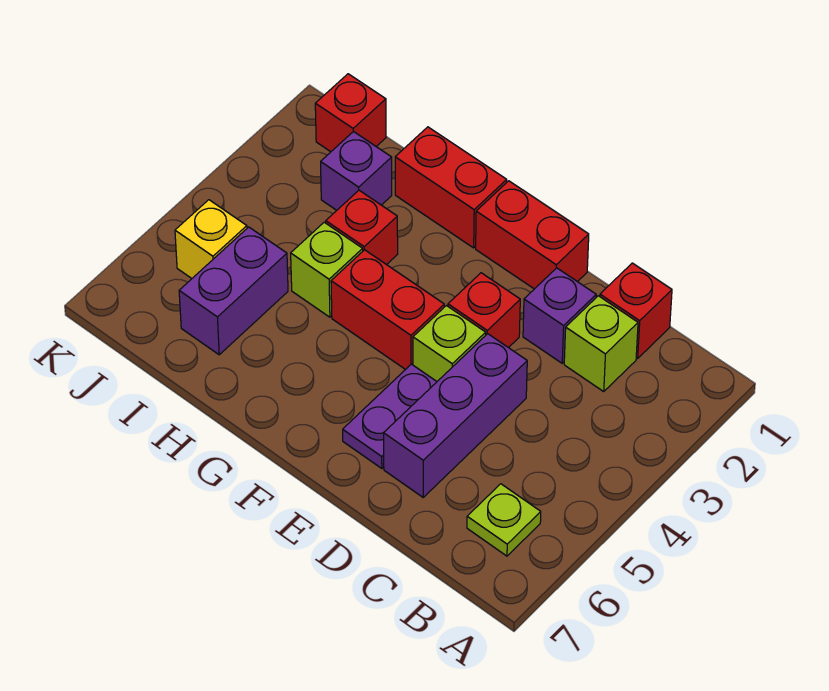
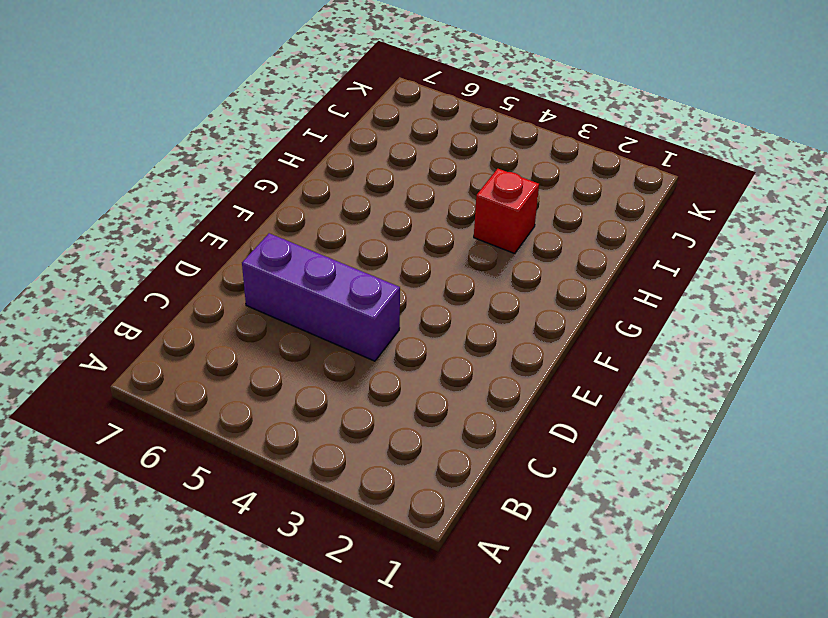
none -> lime 1x1 plate [467,484,541,556]
none -> red 1x1 brick [600,263,672,358]
none -> lime 1x1 brick [564,296,638,391]

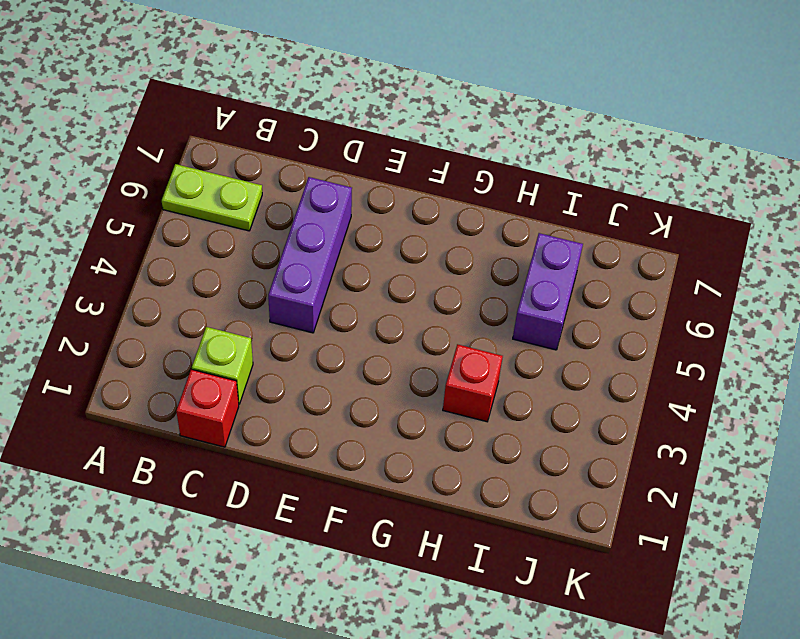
lime 1x2 plate [162,164,262,231] -> lime 1x1 plate [467,484,541,556]
none -> purple 1x1 brick [523,268,596,363]
none -> red 1x2 brick [476,181,589,289]
none -> red 1x1 brick [448,273,520,348]

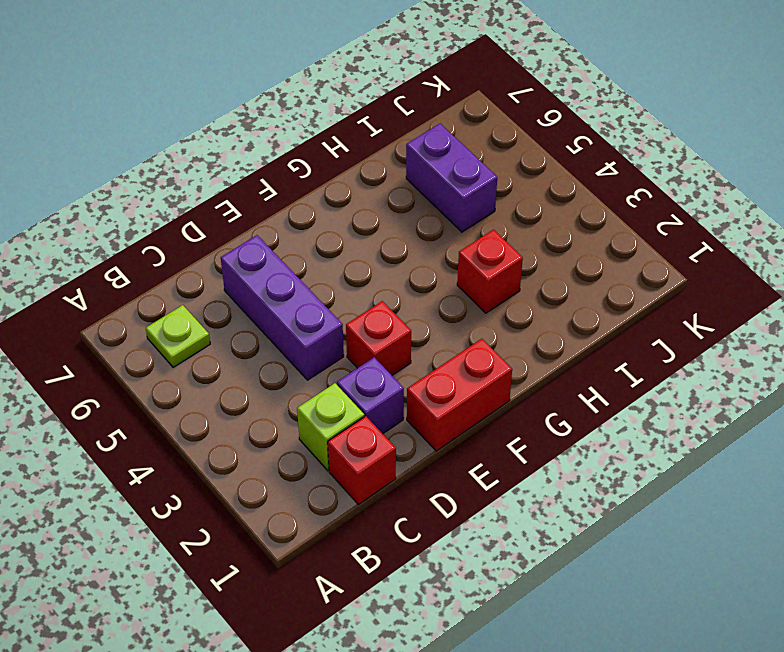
none -> lime 1x1 brick [413,306,486,381]
none -> purple 1x2 plate [343,364,437,469]
none -> red 1x2 brick [331,250,444,370]

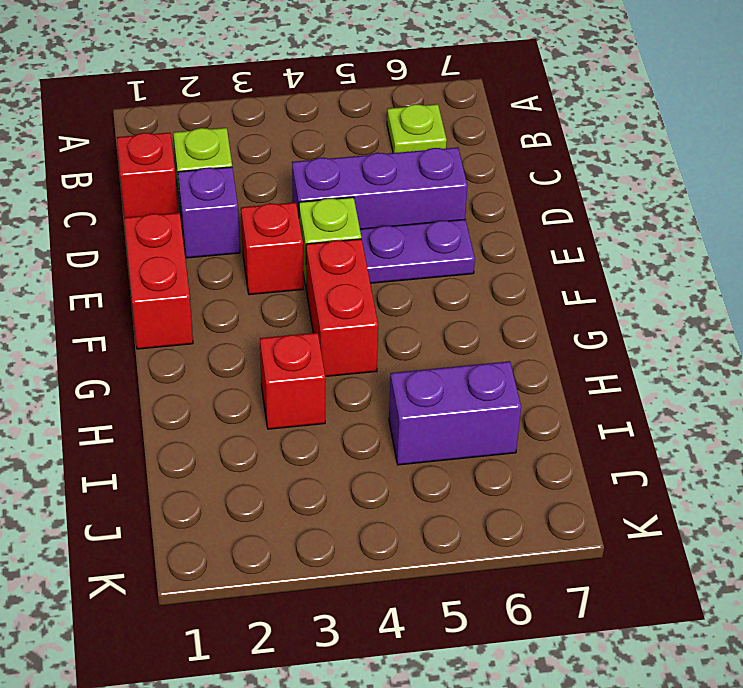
none -> red 1x2 brick [395,127,507,248]
none -> lime 1x1 brick [291,222,363,317]
none -> purple 1x1 brick [321,131,392,210]

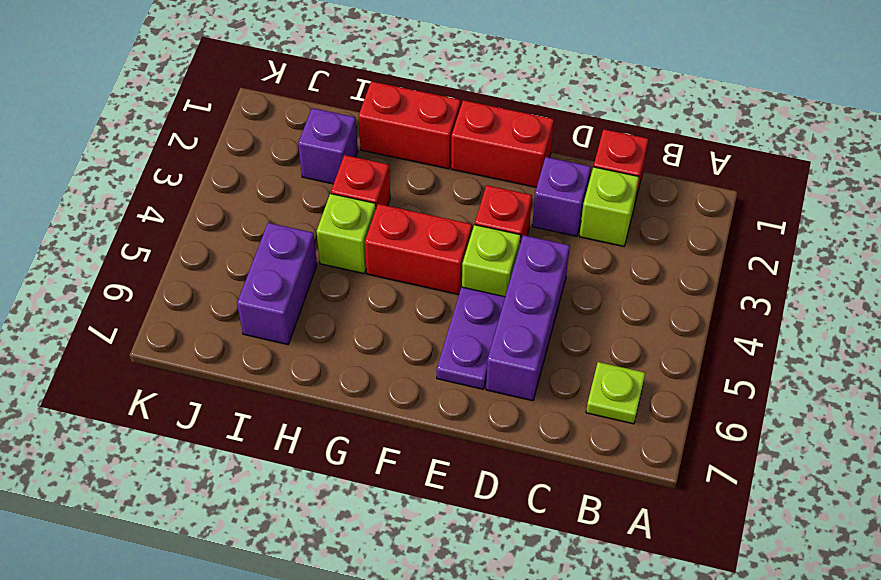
none -> red 1x1 brick [315,74,386,152]
none -> yellow 1x1 brick [175,200,247,278]

